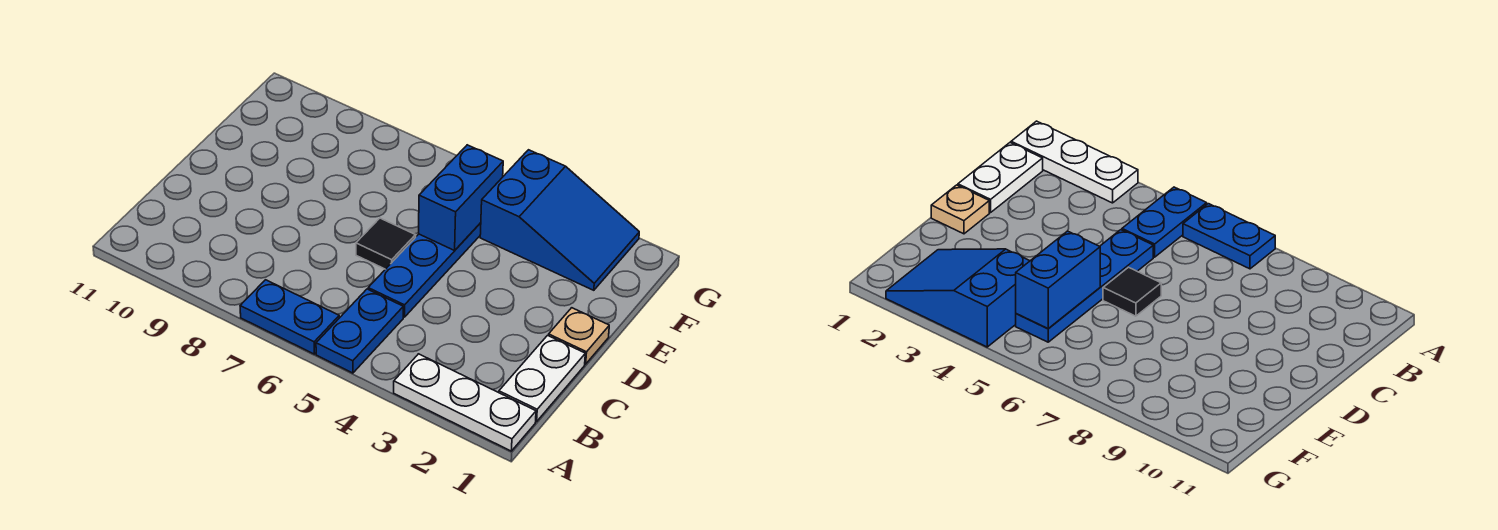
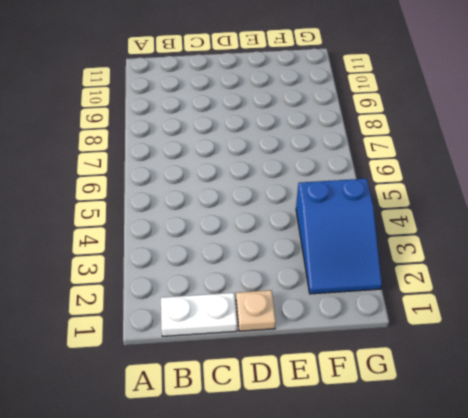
none -> white 1x3 plate [394,354,536,451]
none -> blue 1x2 plate [316,289,403,373]

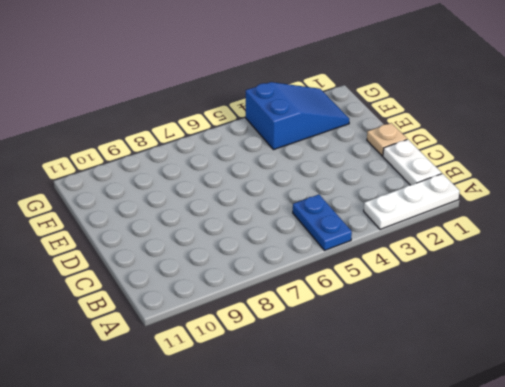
none -> blue 1x2 plate [240,280,339,354]
none -> blue 1x4 plate [368,223,481,317]

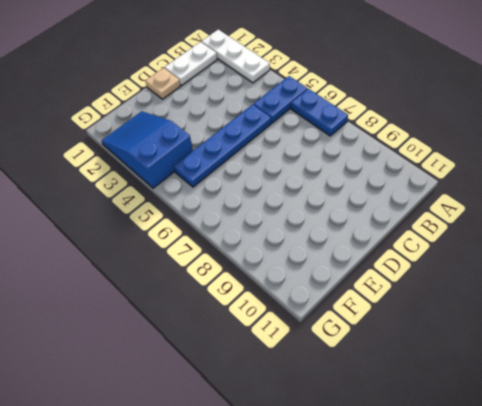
none -> black 1x1 tile [356,218,416,269]
none -> blue 1x2 brick [419,145,503,250]

